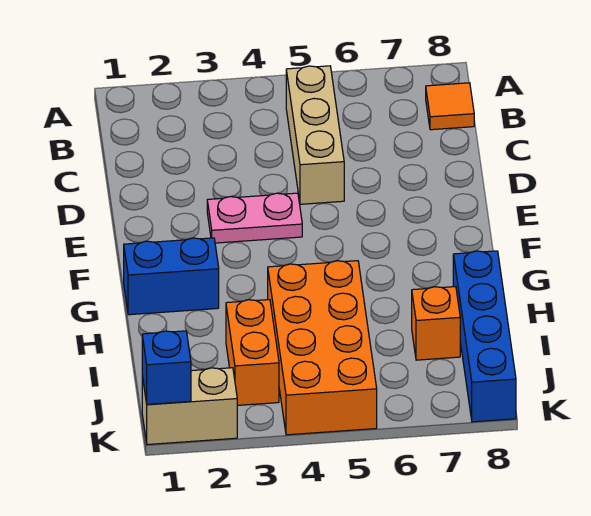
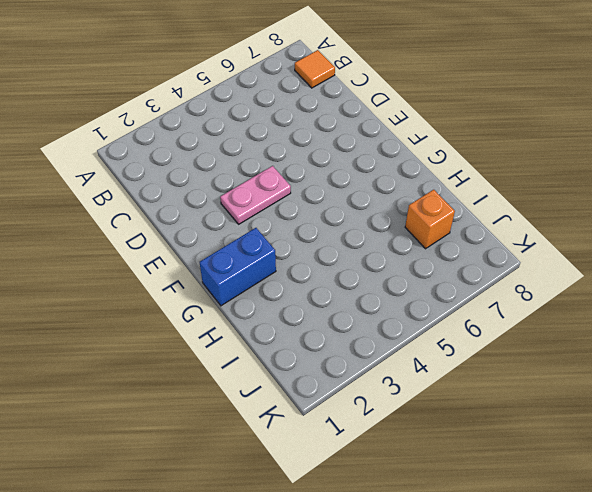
none -> tan 1x3 brick [286,66,344,204]
none -> orange 2x4 brick [268,261,377,435]

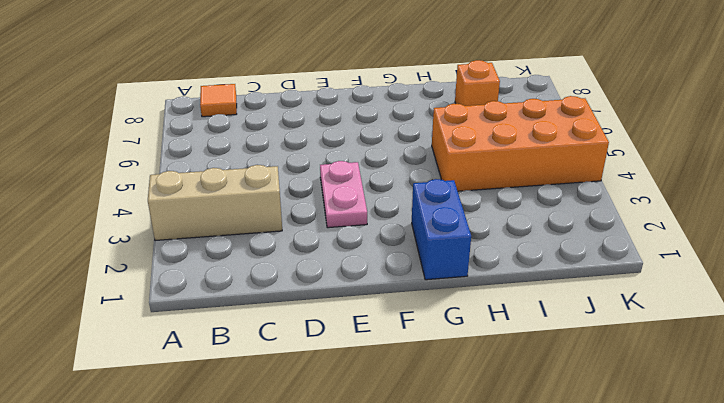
tan 1x3 brick [148,165,282,240] -> tan 1x3 brick moved to [286,66,344,204]
none -> blue 1x4 brick [453,251,516,422]
none -> orange 1x2 brick [226,300,279,405]

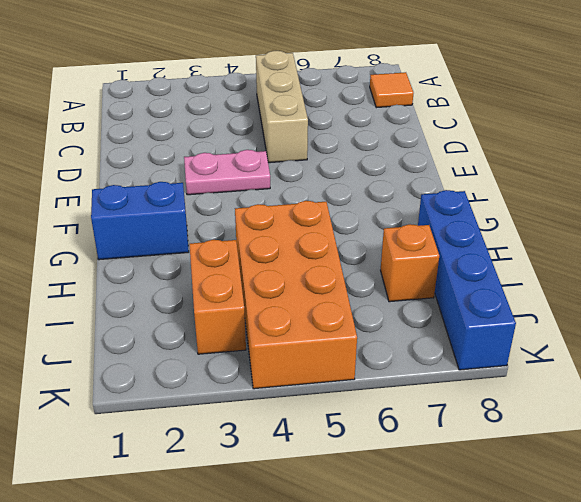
none -> tan 1x2 brick [142,368,237,445]
none -> blue 1x1 brick [142,331,191,404]

